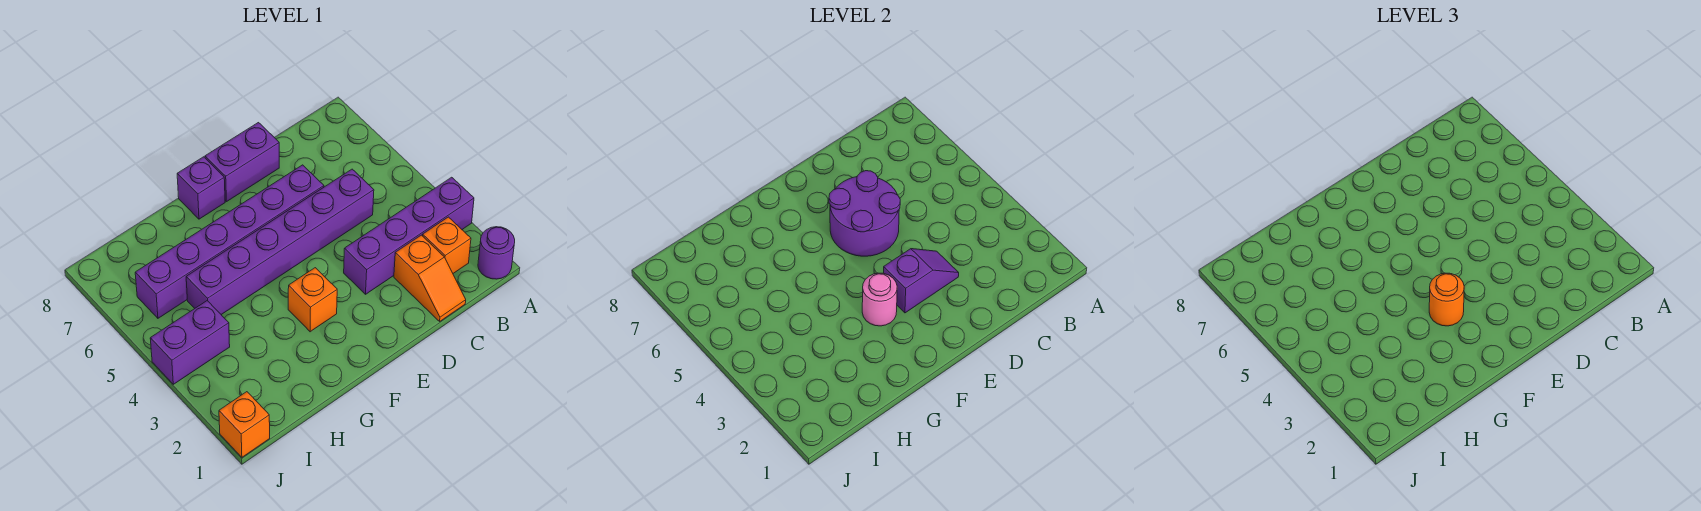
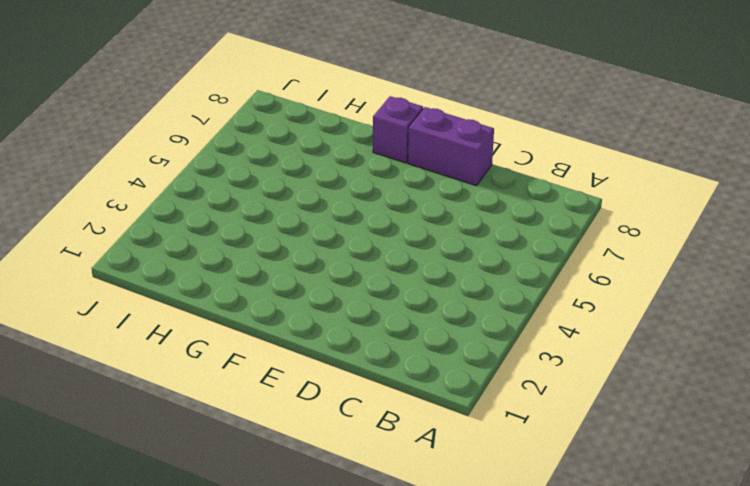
none -> purple 1x1 round brick [478,227,515,279]
none -> purple 1x4 brick [344,177,474,294]
none -> orange 1x1 brick [423,217,471,273]

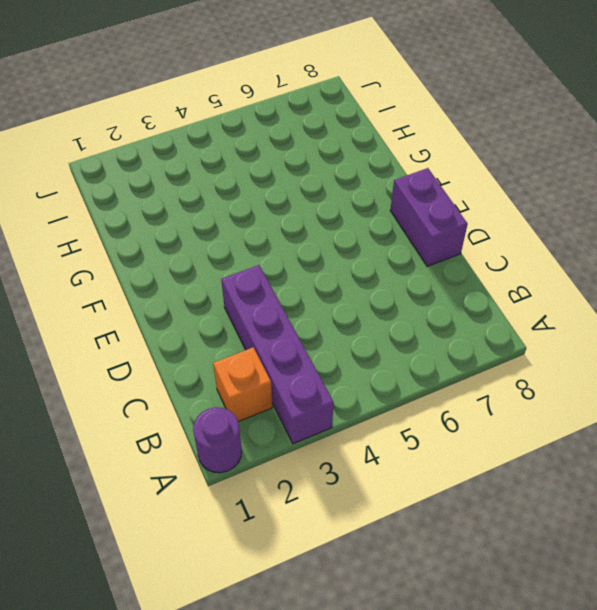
none -> orange 1x2 slope [394,235,466,321]
none -> purple 1x6 brick [186,169,374,315]
none -> purple 1x6 brick [135,165,324,318]

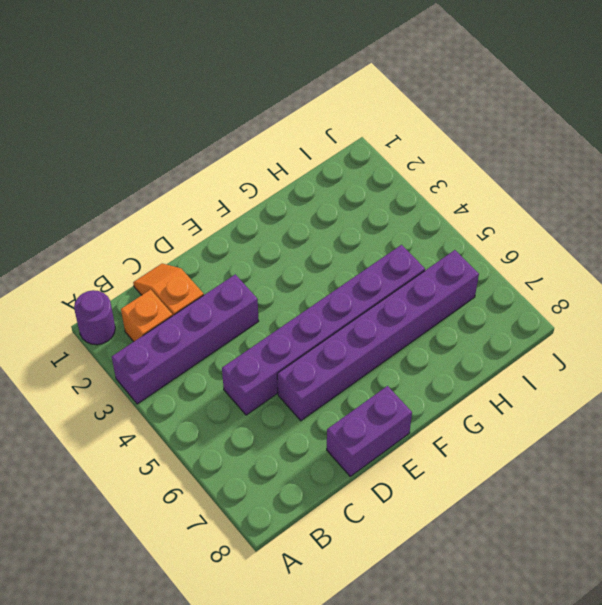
none -> orange 1x1 brick [288,268,337,332]
none -> purple 1x1 brick [177,157,225,219]
none -> purple 1x2 brick [150,301,230,384]

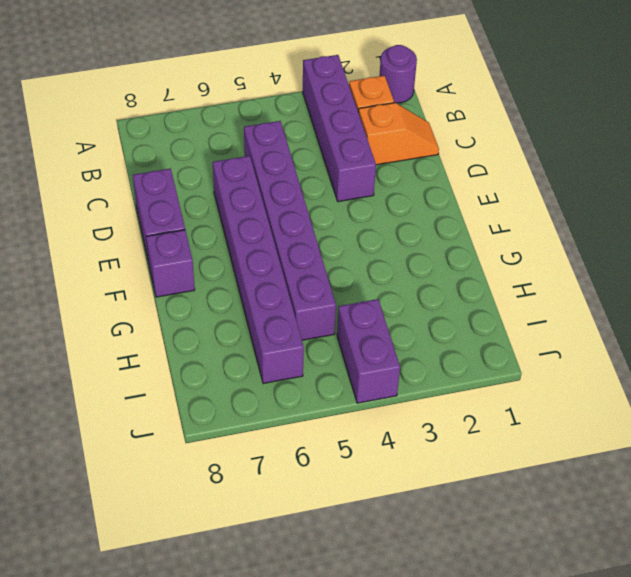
none -> orange 1x1 brick [288,268,337,332]
none -> orange 1x1 brick [219,392,270,457]
none -> purple 1x2 slope [884,249,959,313]

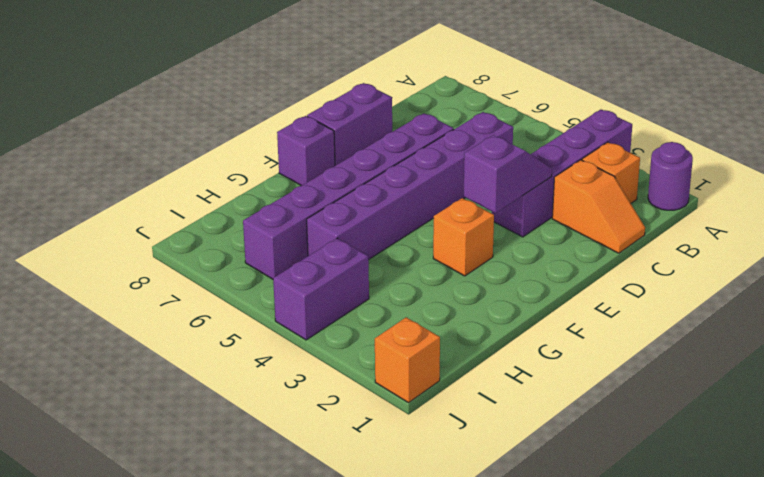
none -> purple 2x2 round brick [829,171,900,256]
none -> pink 1x1 round brick [862,273,897,326]
none -> orange 1x1 round brick [1429,273,1464,326]

